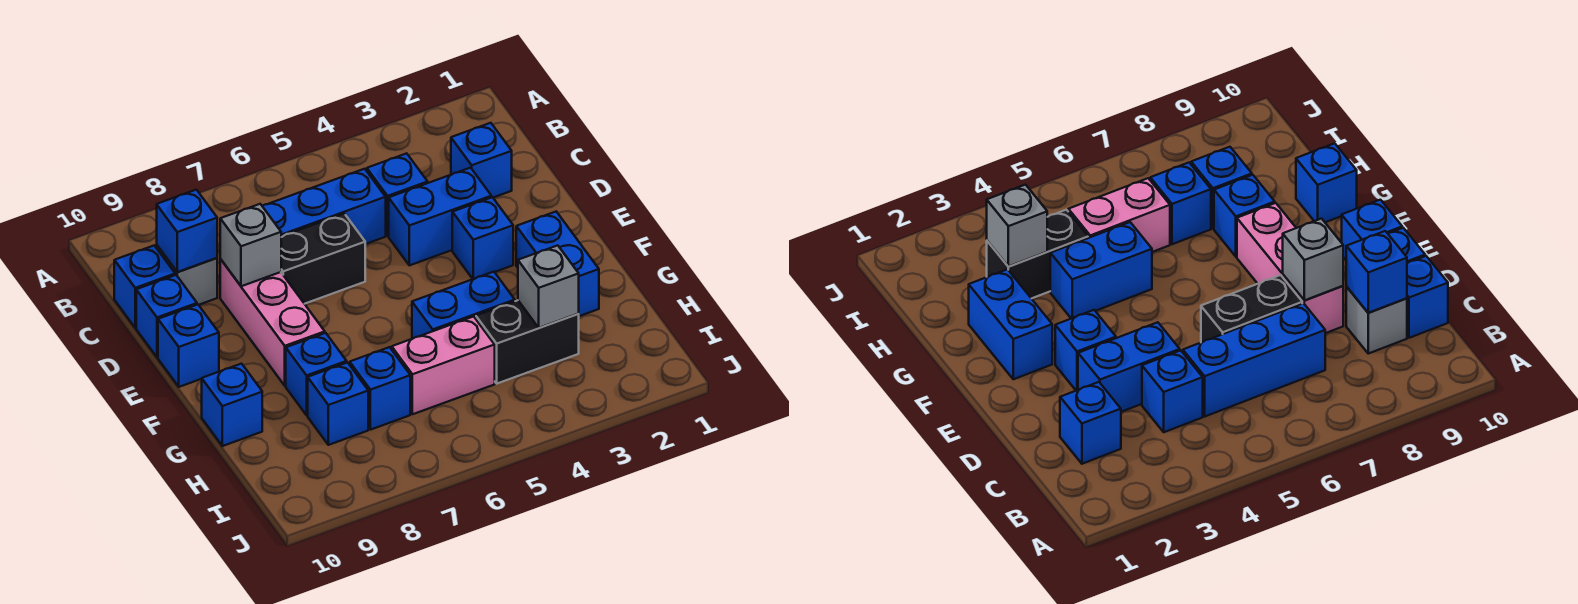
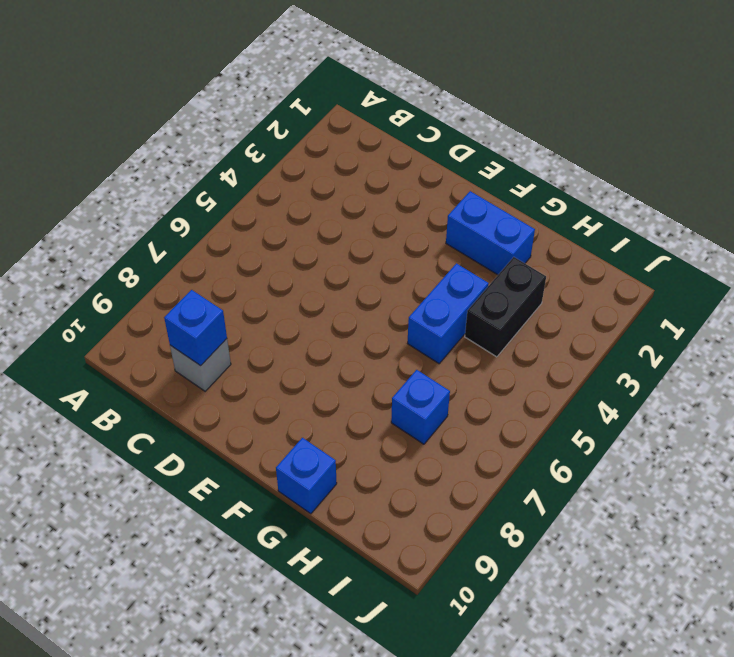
none -> blue 1x1 brick [451,123,512,198]
none -> blue 1x1 brick [367,153,428,236]
none -> blue 1x3 brick [262,169,386,244]

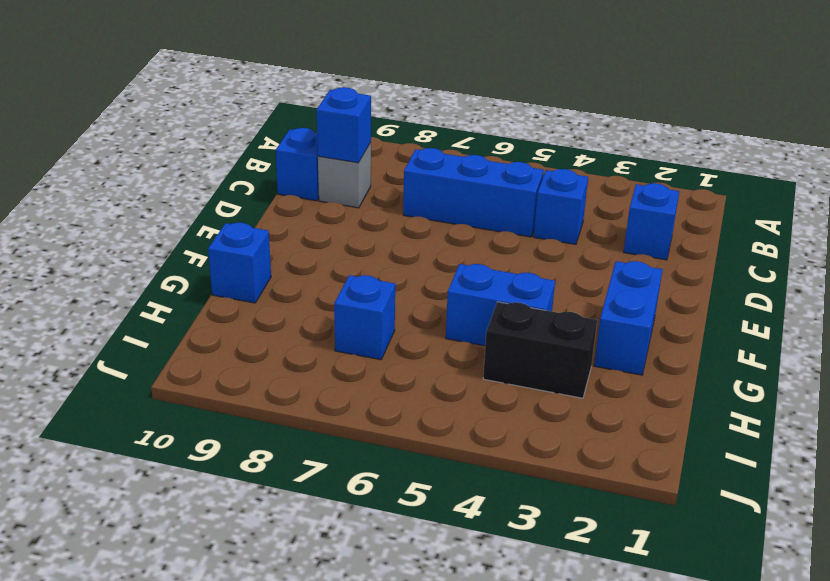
none -> blue 1x2 brick [389,168,491,265]
none -> black 1x2 brick [281,214,365,304]
none -> pink 1x3 brick [220,259,325,386]

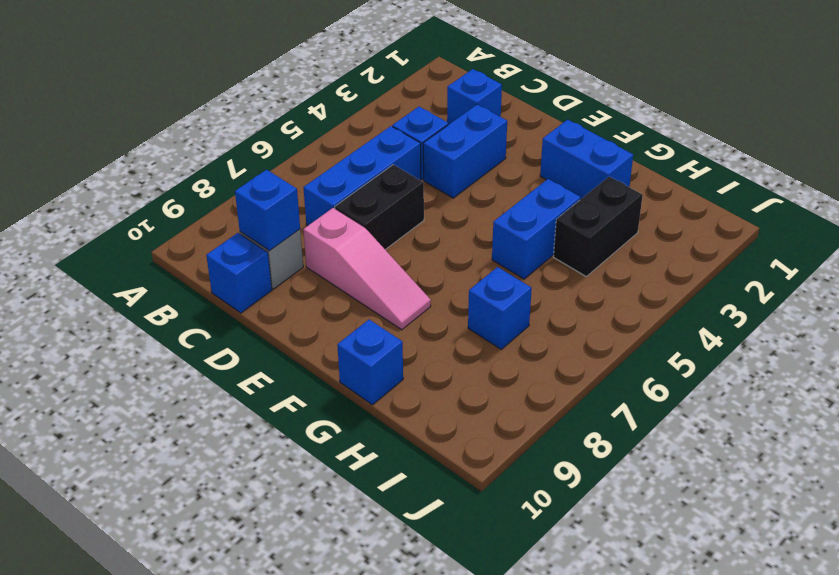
pink 1x3 slope [303,208,431,330] -> pink 1x3 brick [220,259,325,386]
none -> blue 1x1 brick [136,275,197,357]
none -> blue 1x1 brick [452,197,513,279]
none -> blue 1x1 brick [158,305,219,387]

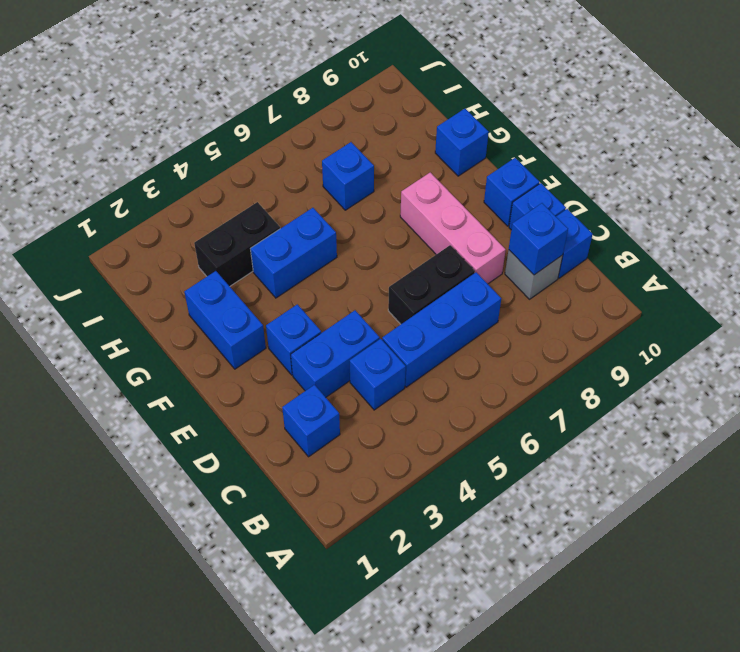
none -> blue 1x1 brick [286,333,347,415]
none -> pink 1x2 brick [392,317,495,414]
none -> blue 1x1 brick [308,363,368,445]

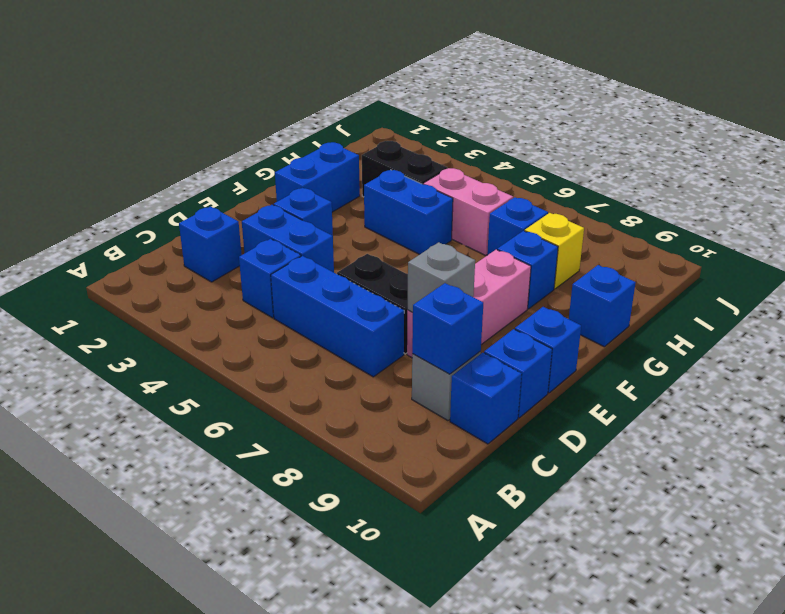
yellow 1x1 brick [525,213,584,289] -> blue 1x1 brick [308,363,368,445]
none -> grey 1x1 brick [518,245,579,328]

